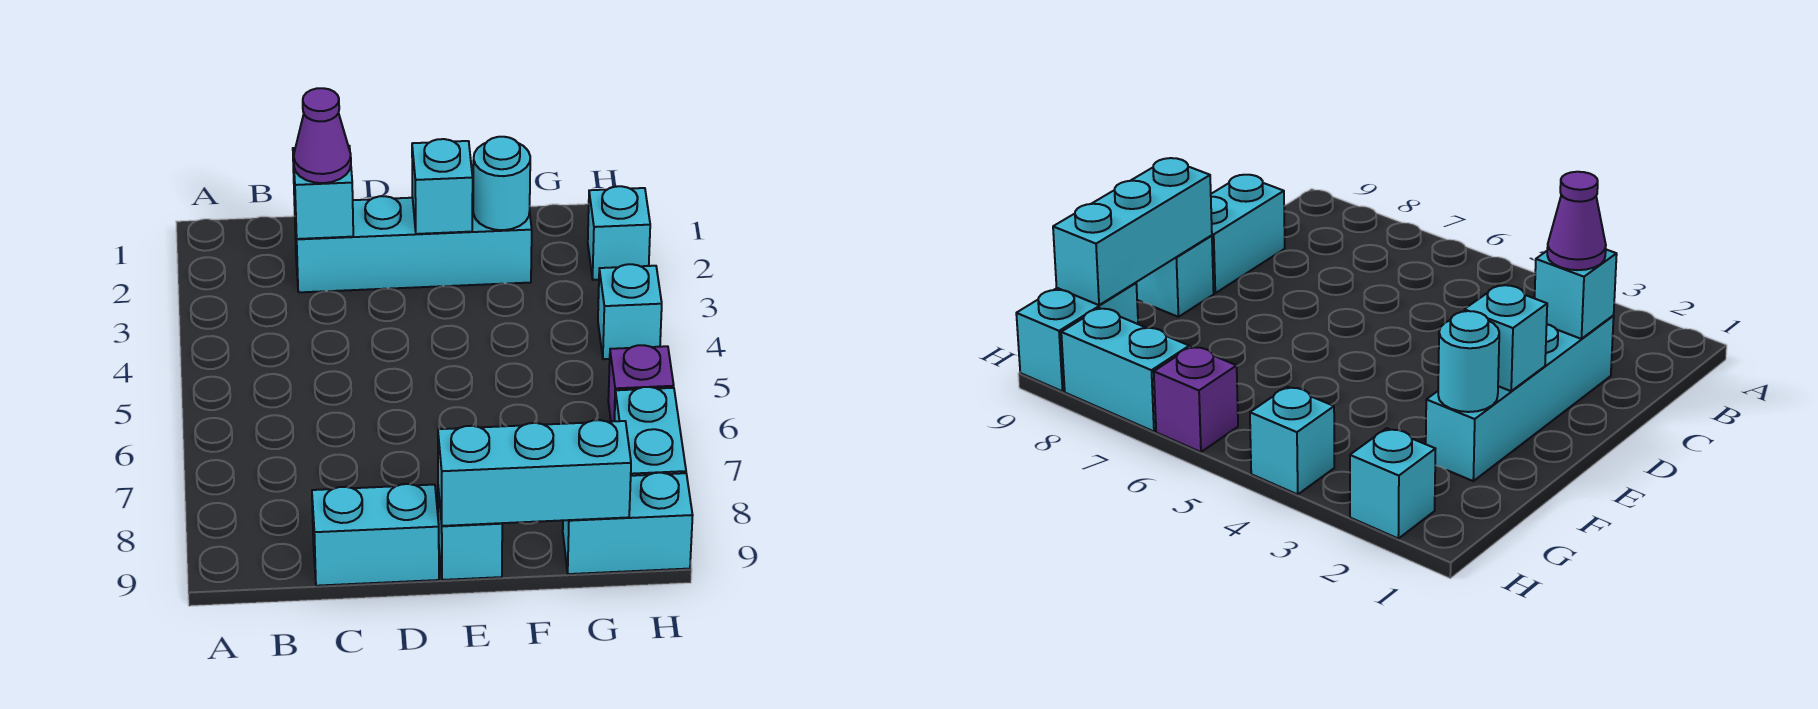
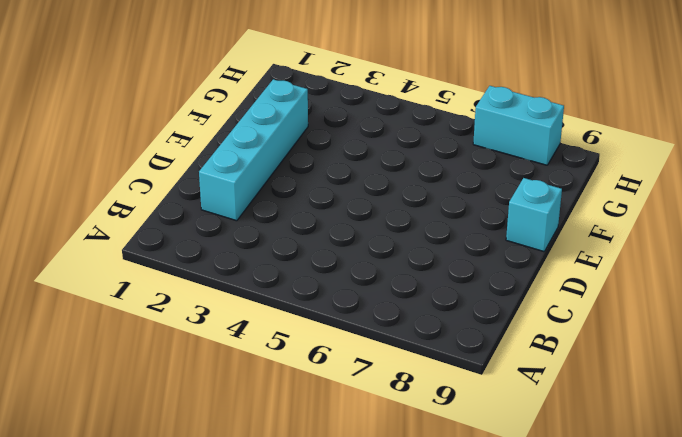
none -> cyan 1x2 brick [312,484,439,586]
none -> cyan 1x2 brick [563,473,693,574]
none -> cyan 1x1 brick [588,186,650,280]

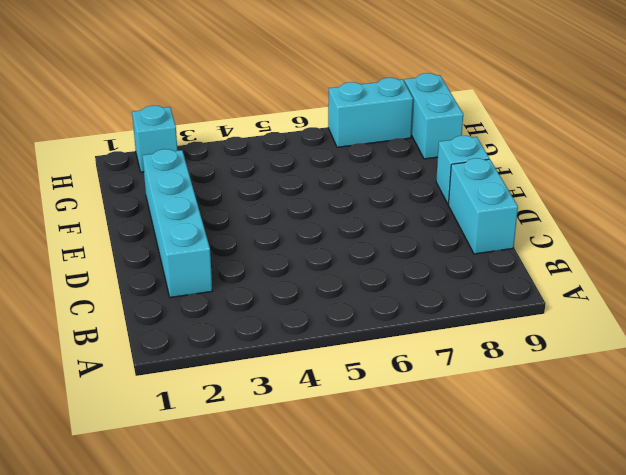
none -> cyan 1x1 brick [598,264,662,359]
none -> purple 1x1 brick [608,345,674,422]
none -> cyan 1x1 brick [293,146,353,239]

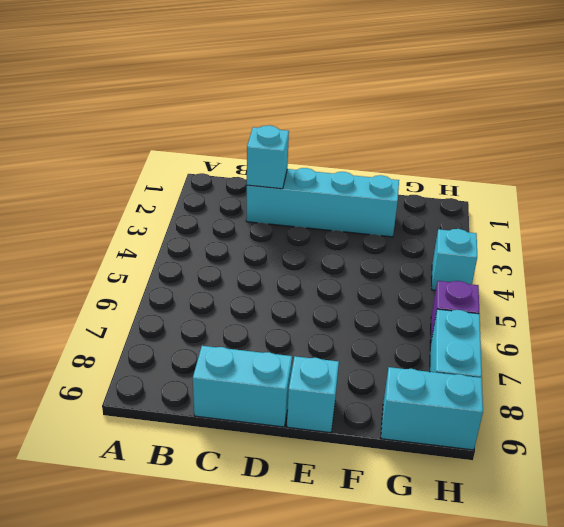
none -> cyan 1x1 brick [588,186,650,280]
none -> cyan 1x1 brick [412,139,473,234]
none -> cyan 1x3 brick [438,420,631,526]

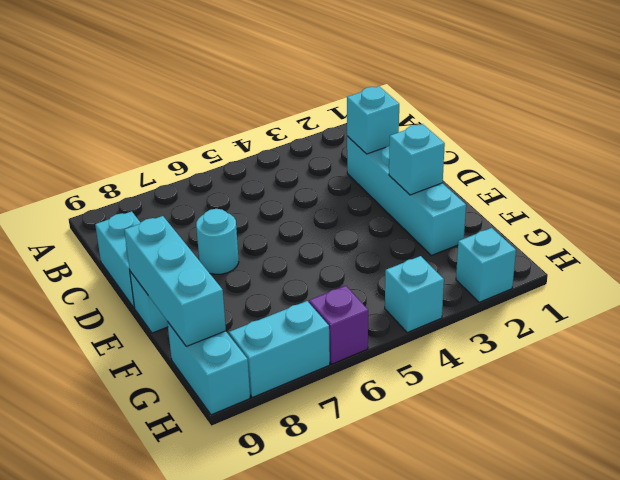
cyan 1x1 round brick [196,209,239,274] -> cyan 1x1 round brick moved to [473,137,530,230]
none -> purple 1x1 cone [294,88,351,183]

